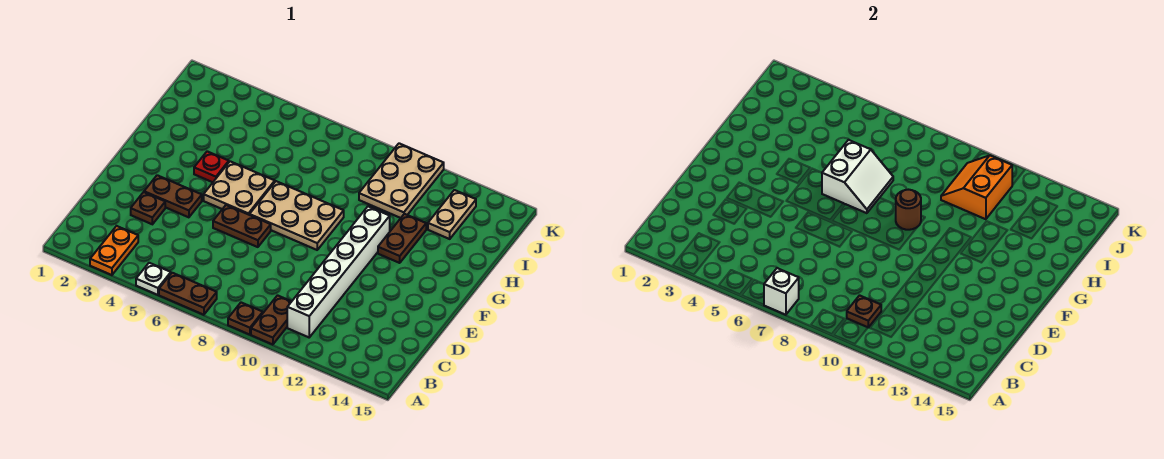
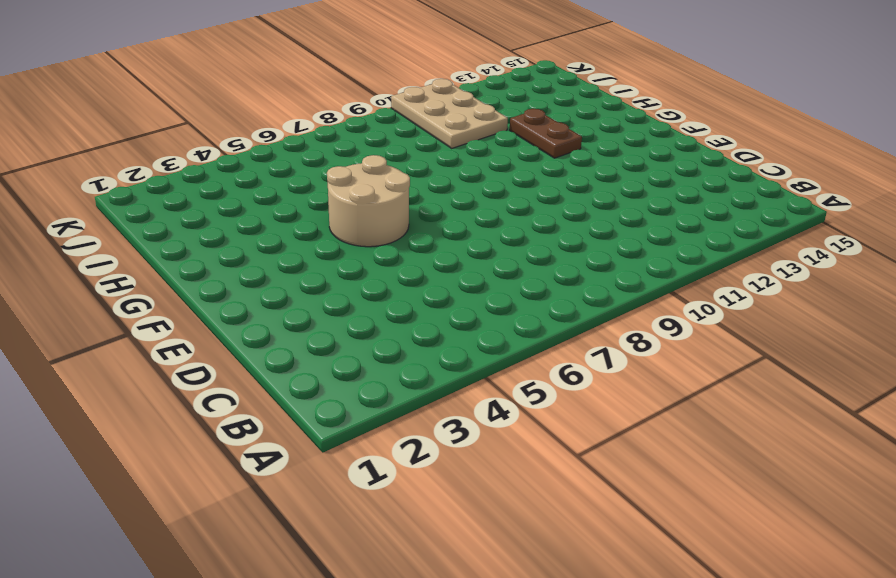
tan 2x2 round brick [327,155,410,247] -> tan 2x2 plate [204,161,275,215]
none -> orange 1x2 plate [90,226,138,275]
none -> white 1x1 plate [136,263,171,295]
none -> brown 1x2 plate [159,273,217,315]

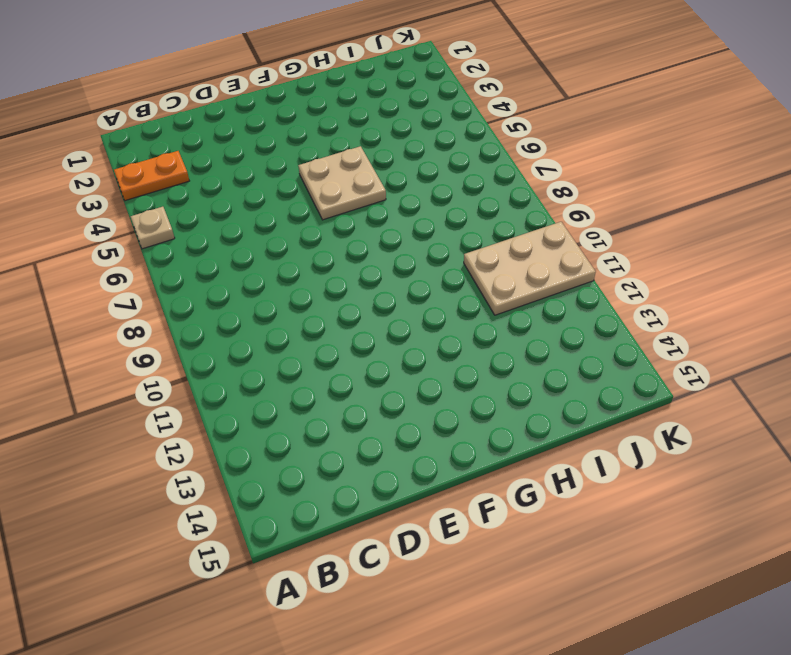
tan 1x1 plate [131,207,175,249] -> white 1x1 plate [136,263,171,295]
none -> brown 1x2 plate [159,273,217,315]
none -> brown 1x1 plate [228,303,263,335]
none -> brown 1x2 plate [251,295,292,345]

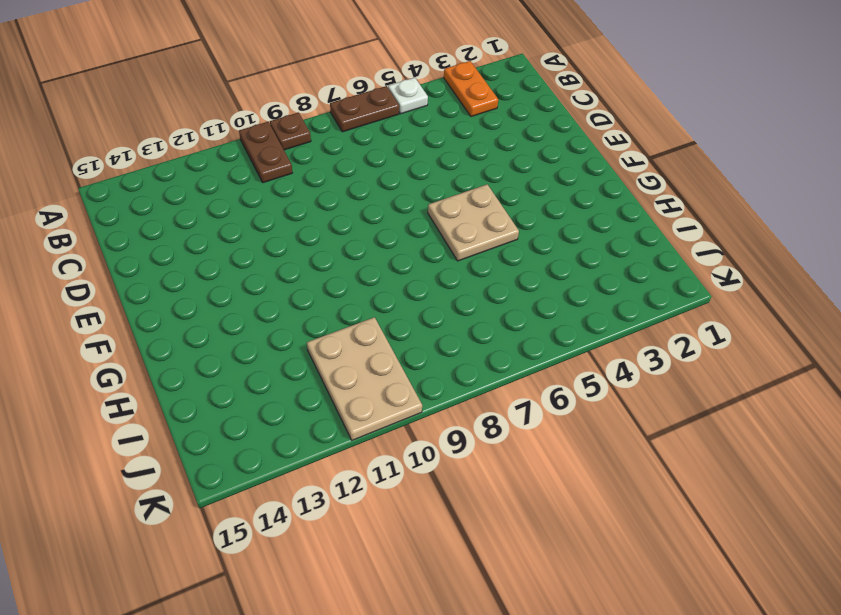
none -> white 1x6 brick [287,207,390,337]
none -> brown 1x1 plate [131,192,165,224]
none -> brown 1x2 plate [144,175,202,217]

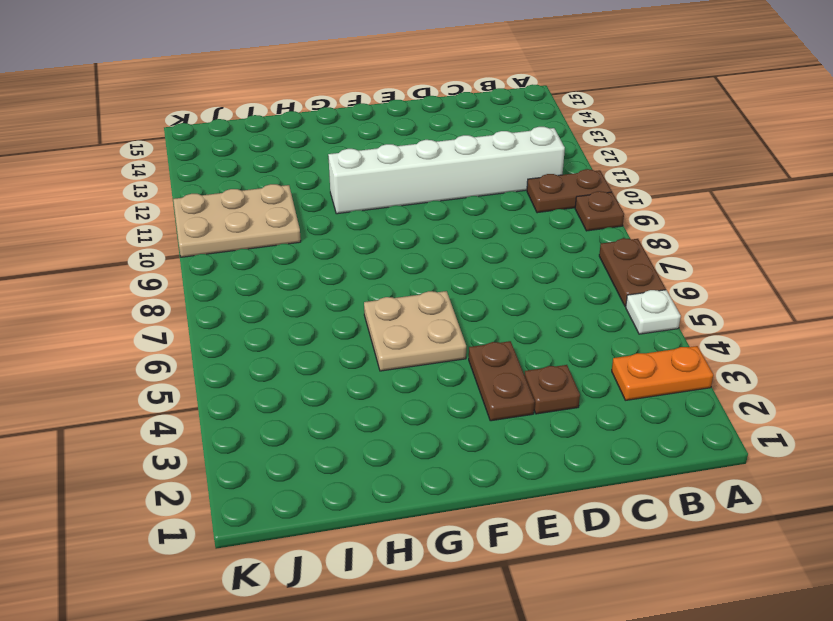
none -> brown 1x2 plate [213,205,271,247]
none -> tan 2x3 plate [250,181,344,250]
none -> red 1x1 plate [194,151,229,182]

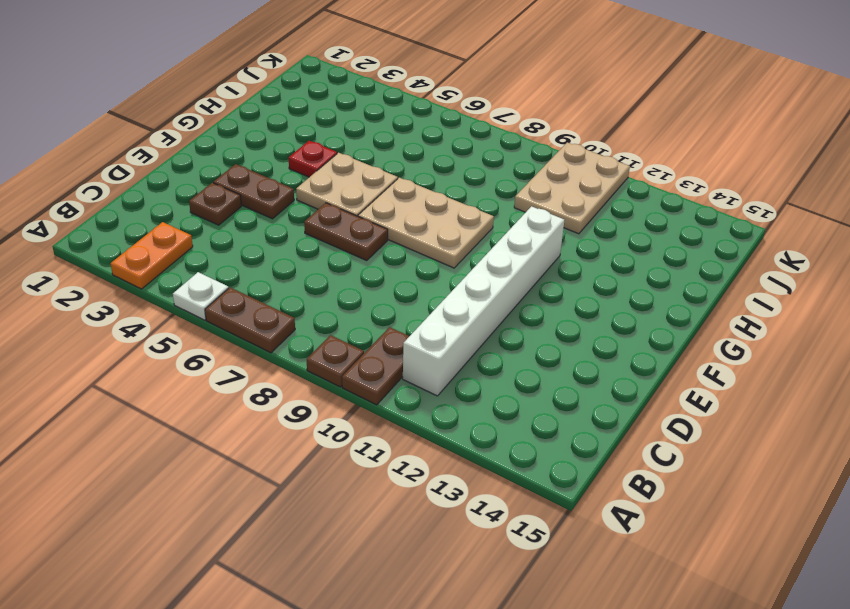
none -> brown 1x2 plate [378,214,426,263]
none -> tan 1x2 plate [428,190,476,239]
none -> white 1x1 brick [764,268,799,315]

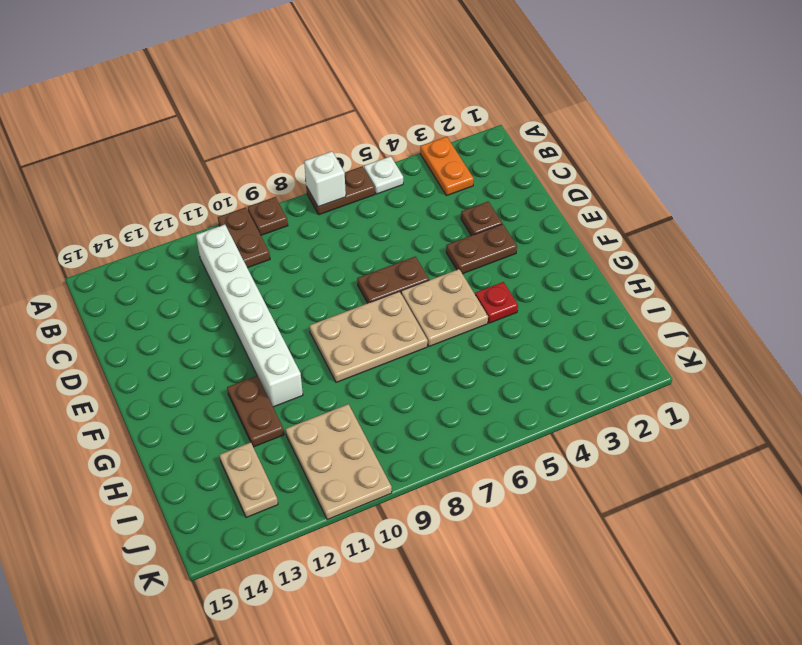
none -> brown 1x1 plate [847,295,881,327]
none -> white 2x2 slope [822,140,893,213]
none -> brown 1x1 round brick [896,190,921,230]

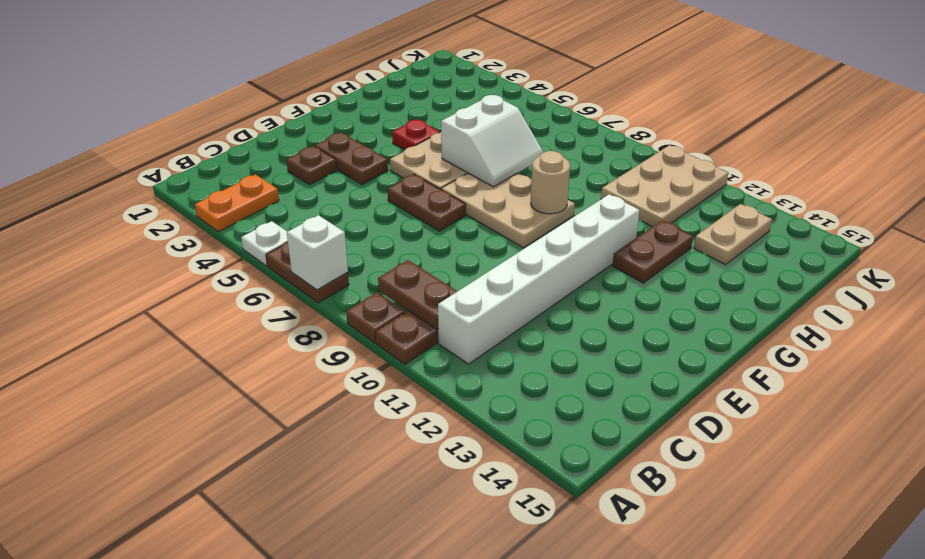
brown 1x2 plate [378,260,458,330] -> brown 1x1 plate [847,295,881,327]
tan 1x1 round brick [531,151,570,214] -> brown 1x1 round brick [896,190,921,230]
none -> orange 2x2 slope [941,156,1012,219]

